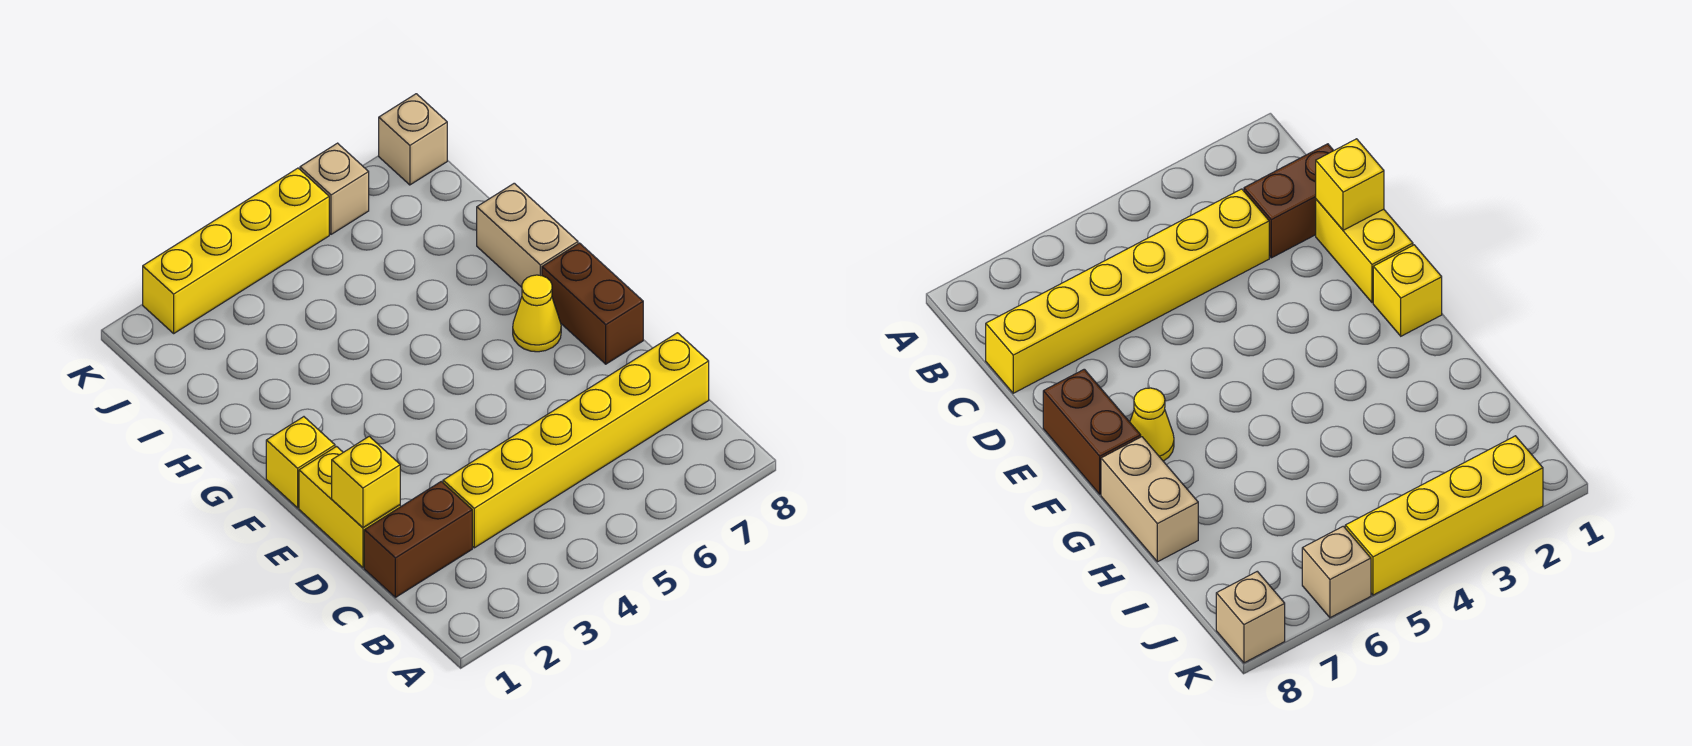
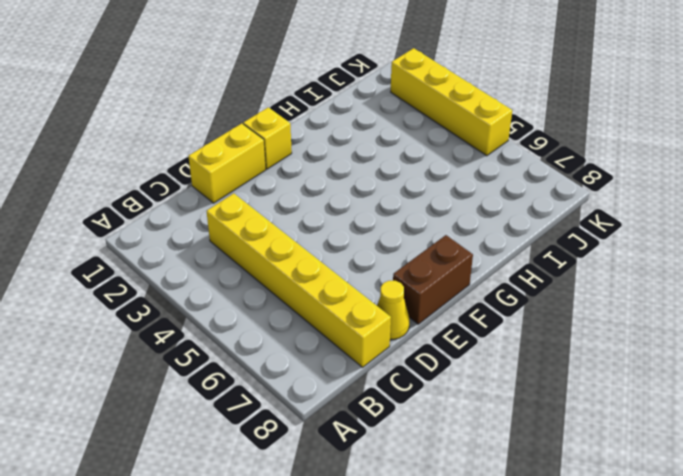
yellow 1x1 cone [377,281,409,339] -> yellow 1x1 cone moved to [513,275,561,352]
none -> brown 1x2 brick [364,481,472,597]
none -> tan 1x2 brick [477,183,578,287]

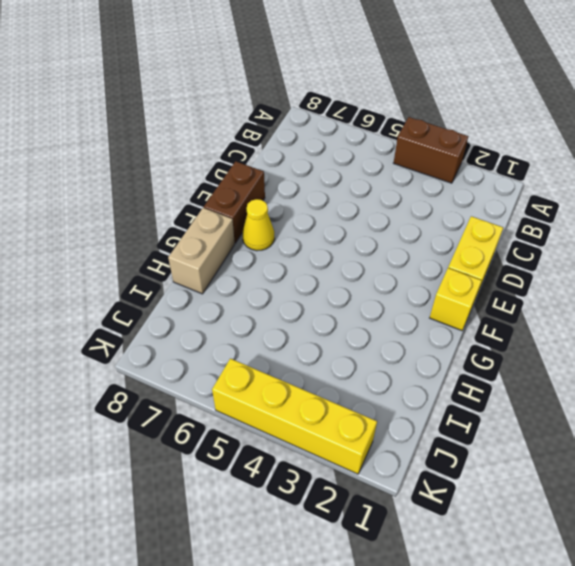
brown 1x2 brick [394,117,468,183] -> brown 1x2 brick moved to [364,481,472,597]
none -> yellow 1x6 brick [443,333,709,548]
none -> tan 1x1 brick [300,143,369,234]

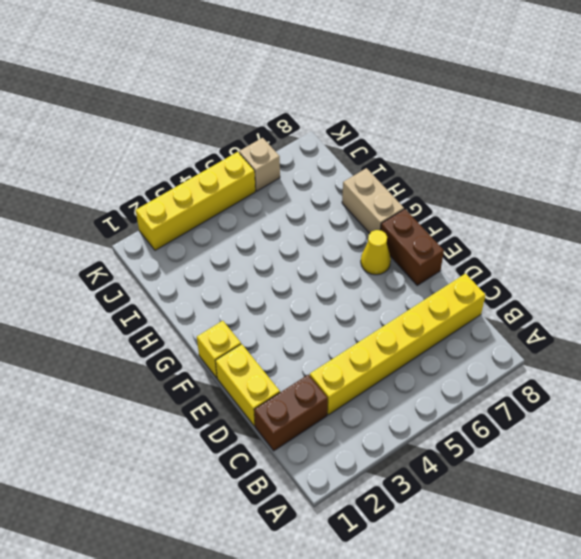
none -> tan 1x1 brick [379,94,447,185]
none -> yellow 1x1 brick [332,436,400,528]

